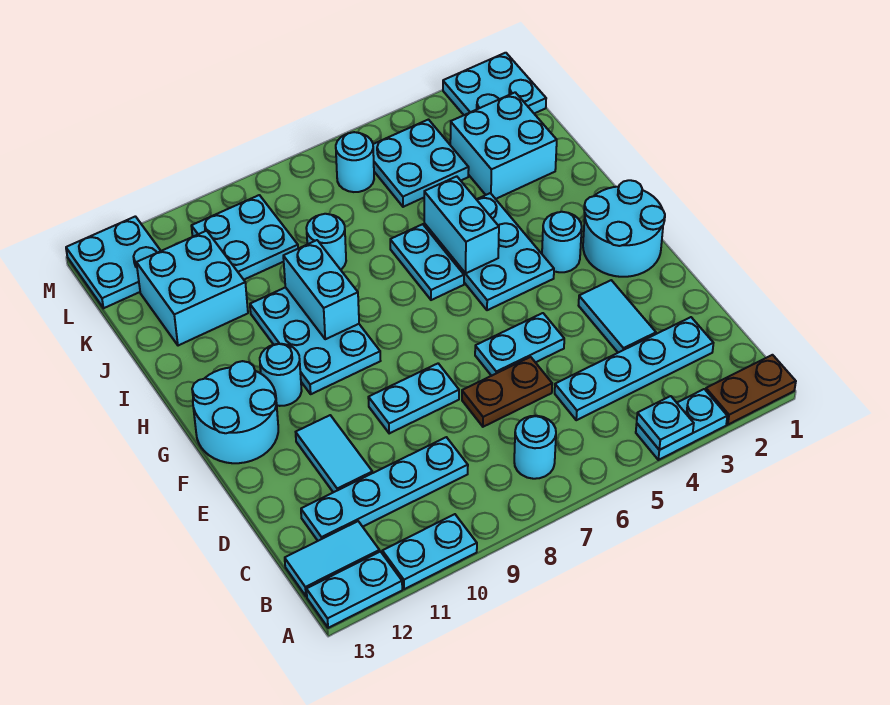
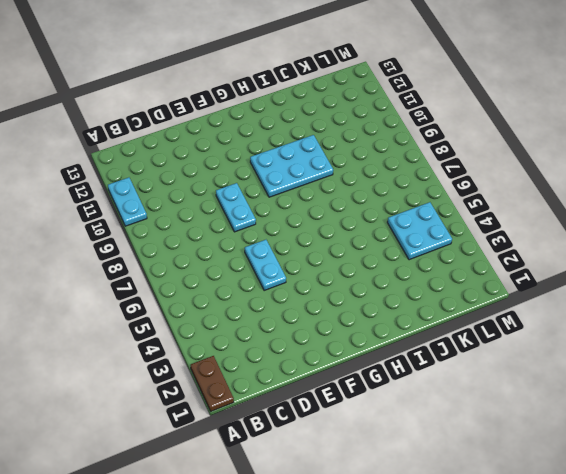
none -> cyan 1x2 plate [636,389,727,460]
none -> cyan 1x2 plate [306,552,402,628]
none -> cyan 1x1 round brick [514,416,556,479]
none -> cyan 1x2 tile [285,521,380,596]

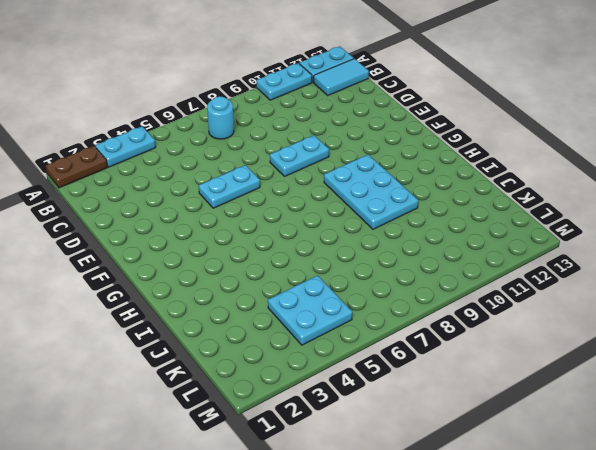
none -> cyan 1x4 plate [555,317,713,420]
none -> cyan 1x4 plate [301,437,468,541]
none -> cyan 1x2 tile [579,280,656,353]
none -> brown 1x2 plate [462,357,552,427]

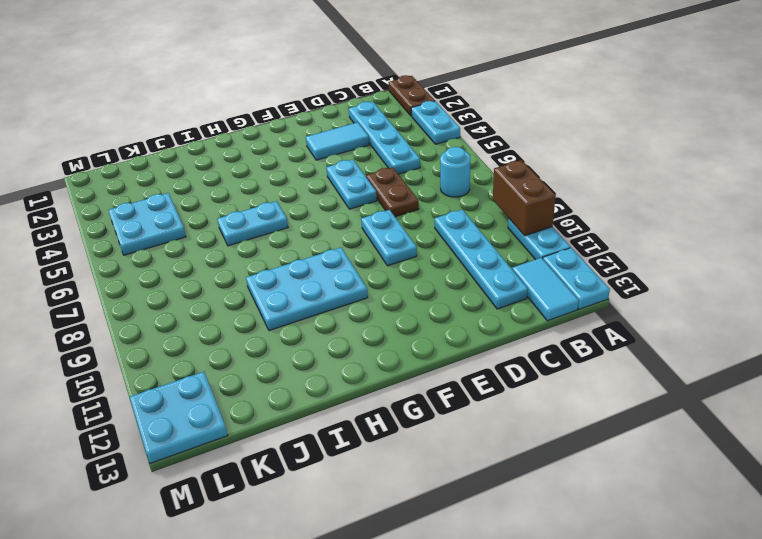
brown 1x2 brick [493,160,556,236] -> none
none -> cyan 1x2 tile [296,415,372,492]
none -> cyan 2x2 round brick [583,180,665,277]
none -> cyan 2x2 round brick [192,361,278,463]
none -> cyan 1x1 round brick [542,212,582,272]

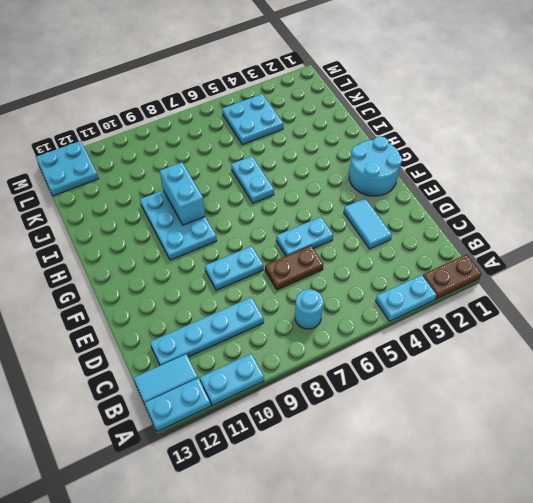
none -> cyan 1x4 plate [555,317,713,420]
none -> cyan 1x2 tile [296,415,372,492]
none -> cyan 2x2 round brick [192,361,278,463]
none -> cyan 1x1 round brick [542,212,582,272]

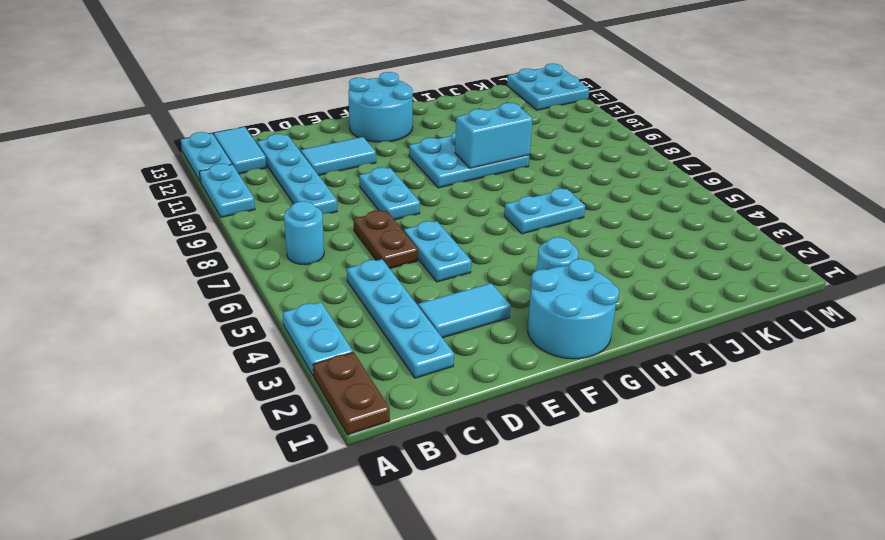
none -> cyan 2x3 plate [424,193,554,310]
none -> cyan 1x1 round brick [260,344,302,406]
none -> cyan 2x2 brick [450,92,557,199]
none -> cyan 1x1 round brick [306,214,346,270]

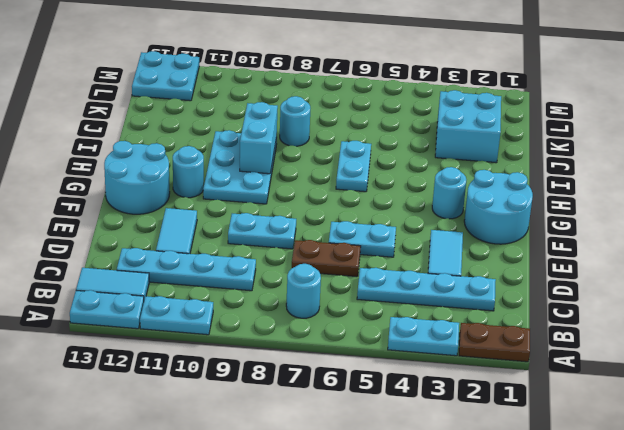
none -> cyan 2x3 plate [424,193,554,310]
none -> cyan 2x2 brick [136,231,248,346]
none -> cyan 2x2 plate [373,120,469,207]
none -> cyan 2x2 plate [191,195,298,280]

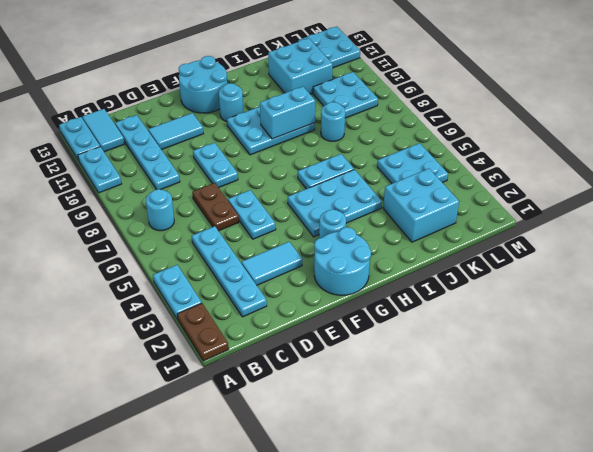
none -> cyan 2x2 plate [443,53,546,115]
none -> cyan 1x1 round brick [336,132,374,192]
none -> cyan 1x1 plate [637,396,694,450]
none -> cyan 1x2 brick [424,176,499,273]

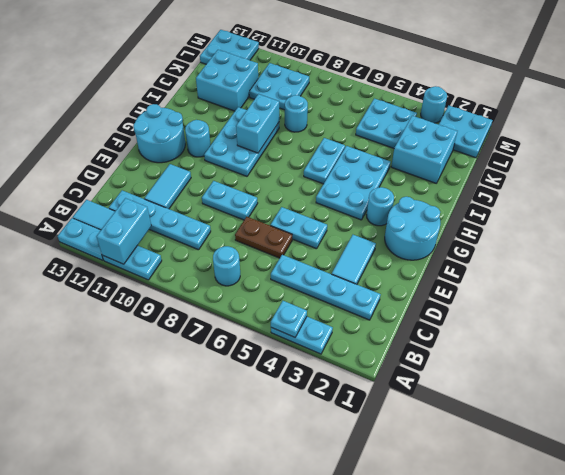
cyan 1x2 brick [97,198,151,264] -> cyan 1x2 brick moved to [424,176,499,273]
cyan 1x1 round brick [421,86,447,123] -> cyan 1x1 round brick moved to [336,132,374,192]
none -> brown 1x2 plate [706,355,796,425]

